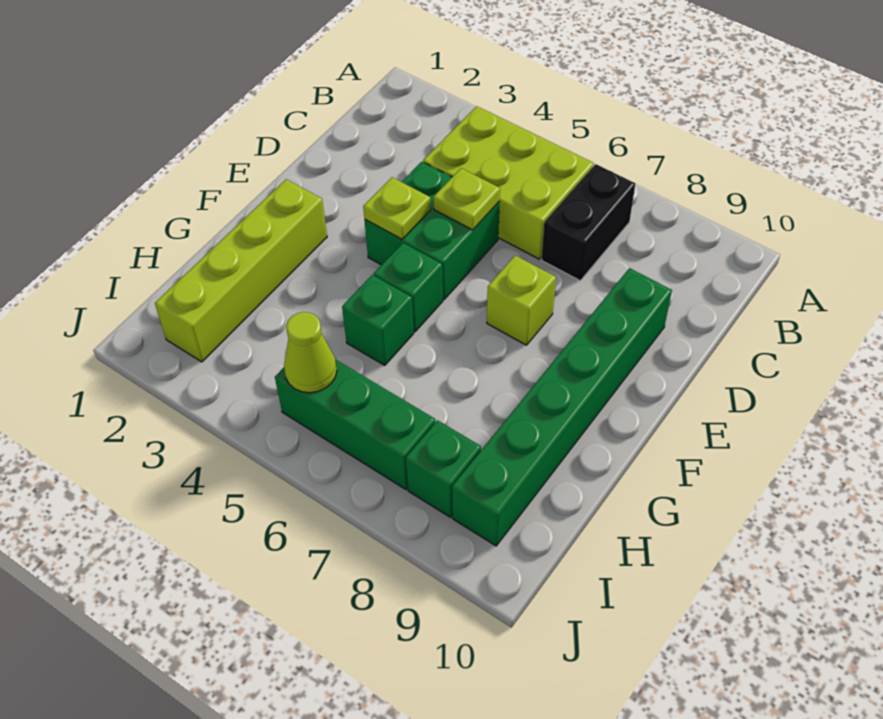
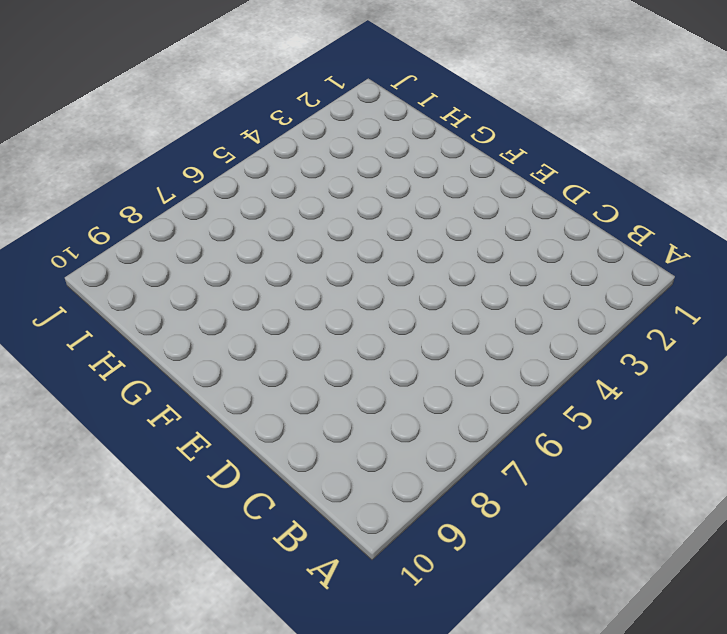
none -> lime 2x3 brick [423,106,594,259]
none -> black 1x2 brick [541,164,635,280]
none -> green 2x2 brick [365,162,499,299]

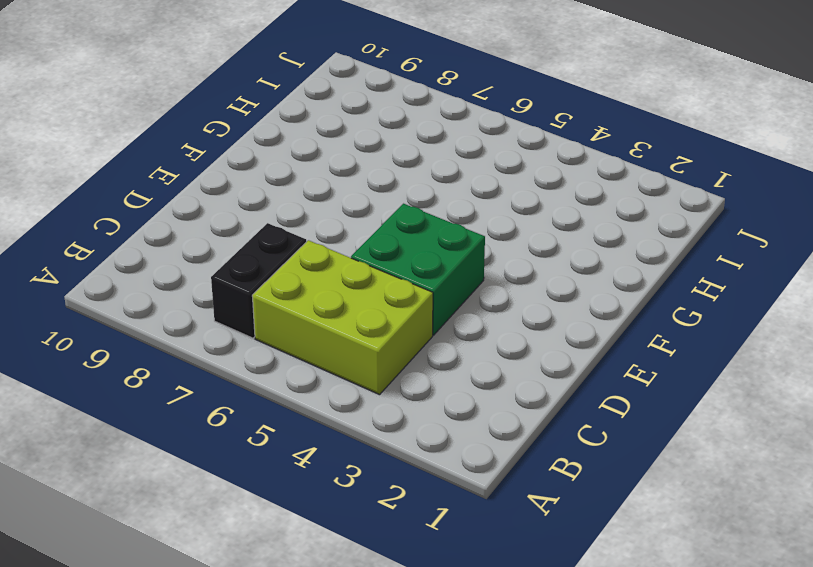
none -> green 1x6 brick [452,268,672,546]
none -> lime 1x1 brick [487,255,556,345]
none -> lime 1x4 brick [155,179,327,362]

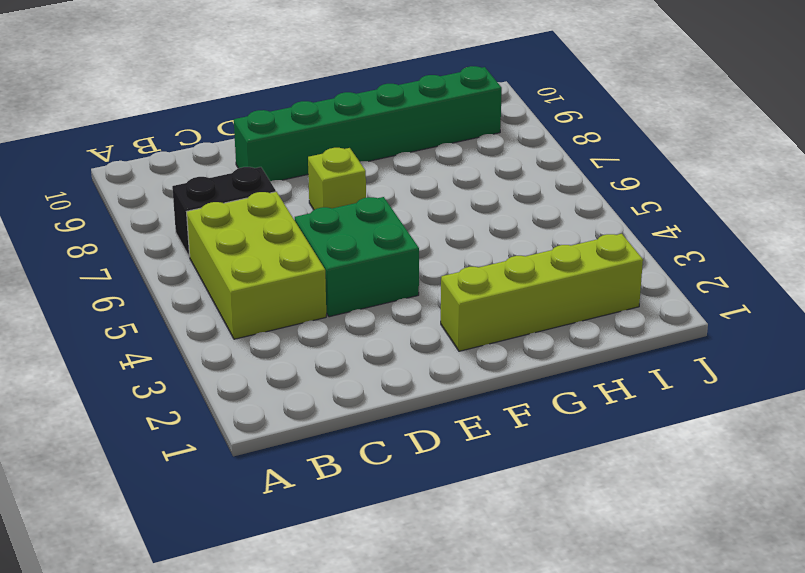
none -> green 1x1 brick [374,243,443,332]
none -> green 1x1 brick [342,275,414,365]
none -> green 1x3 brick [275,359,435,489]

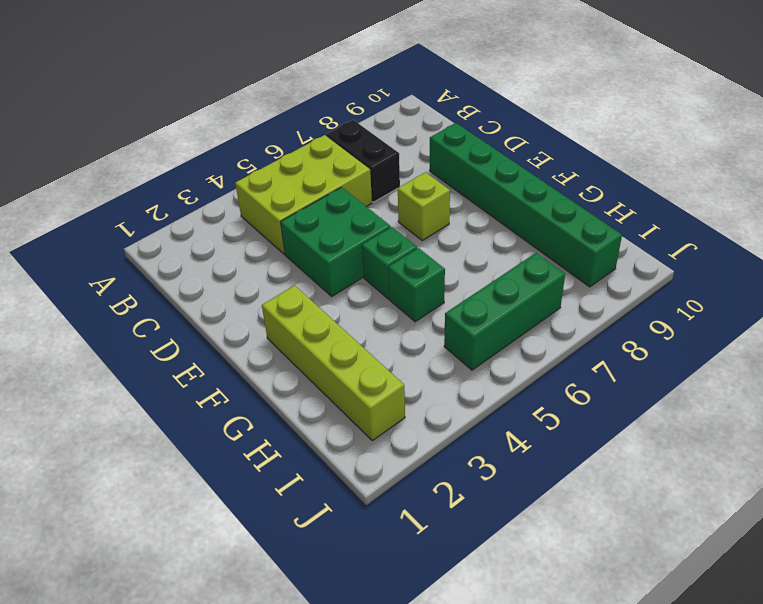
none -> green 1x1 brick [406,420,481,517]
none -> lime 1x1 plate [434,168,500,230]
none -> lime 1x1 plate [363,177,431,239]

